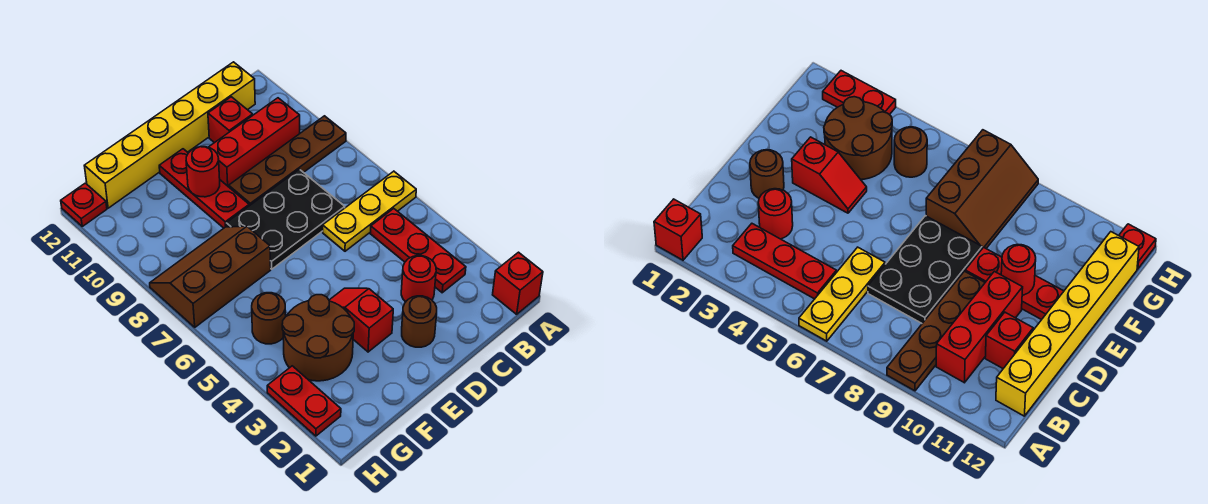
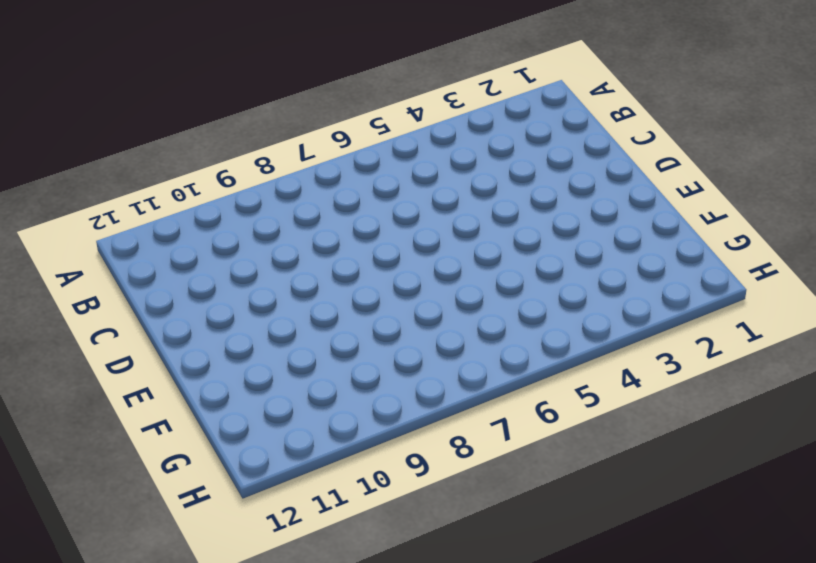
none -> red 1x1 brick [493,252,543,314]
none -> yellow 1x3 plate [323,171,416,251]
none -> brown 1x4 plate [229,116,346,206]

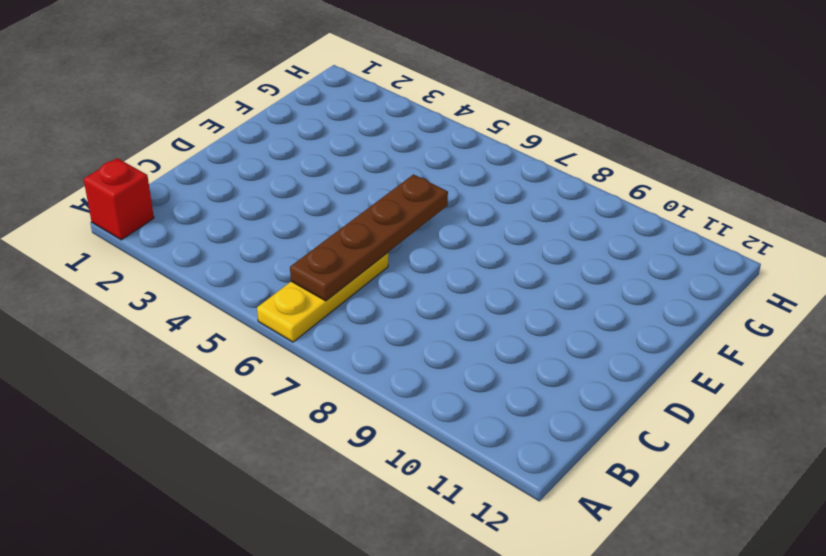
brown 1x4 plate [290,175,448,301] -> brown 1x4 plate moved to [229,116,346,206]
none -> red 1x3 plate [370,209,466,293]
none -> red 1x3 brick [208,98,300,187]
none -> yellow 1x6 brick [84,62,255,208]

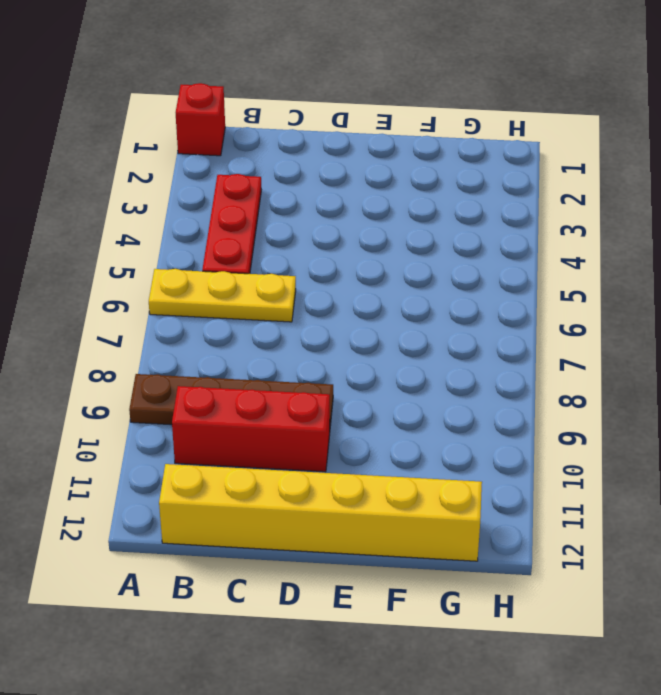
none -> red 1x1 round brick [401,256,436,302]
none -> black 2x3 plate [226,169,345,269]
none -> red 1x1 brick [208,97,253,143]

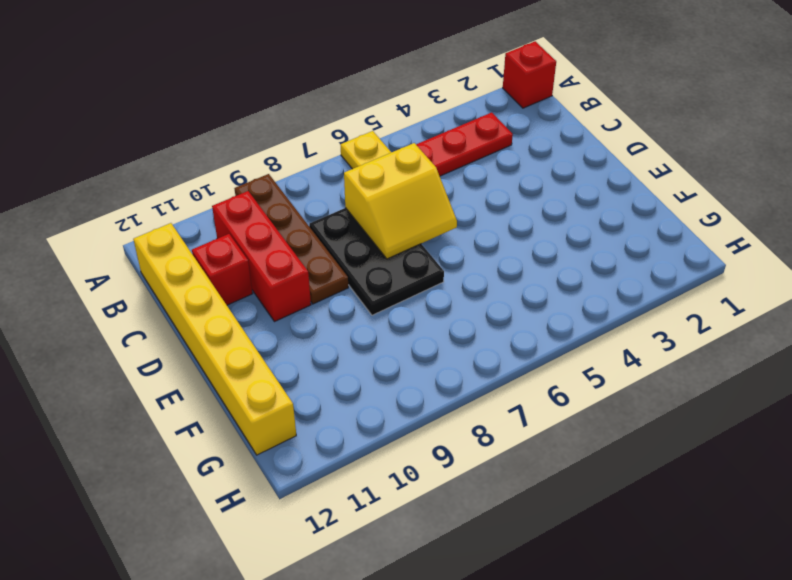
yellow 2x2 slope [344,143,457,259] -> none
none -> red 1x1 round brick [401,256,436,302]
none -> brown 1x1 round brick [402,296,437,347]
none -> red 1x2 slope [329,288,393,352]

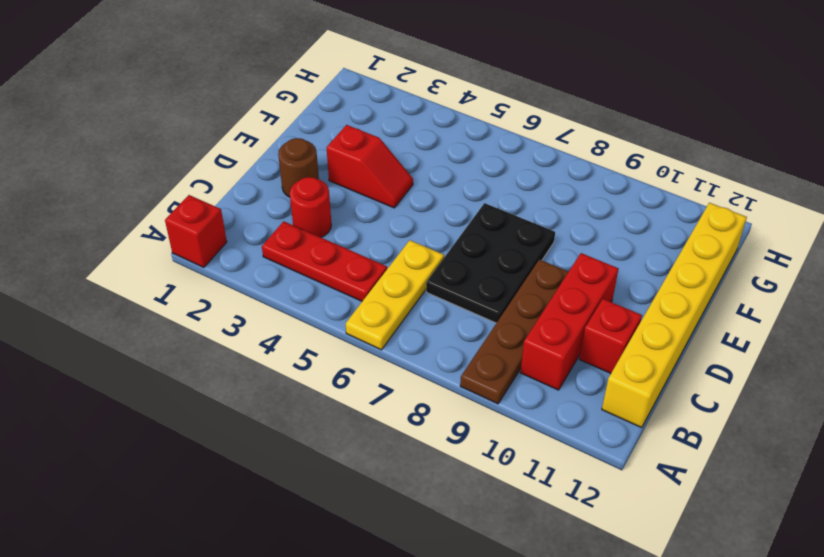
none -> red 1x3 plate [159,149,249,228]
none -> brown 2x2 round brick [282,295,354,381]
none -> brown 2x3 slope [150,226,271,327]

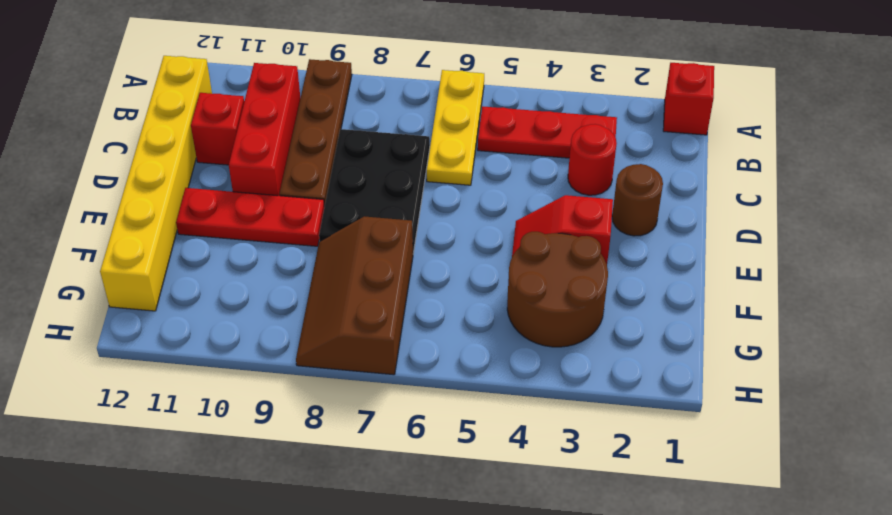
none -> brown 1x1 round brick [252,293,286,344]
none -> red 1x2 plate [267,366,341,436]
none -> red 1x1 plate [61,183,107,226]

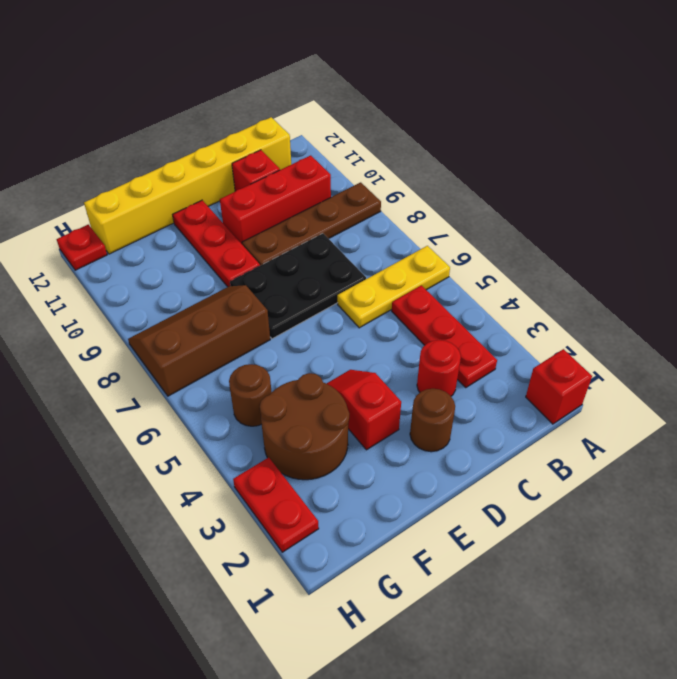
none -> red 1x1 round brick [186,147,220,197]

